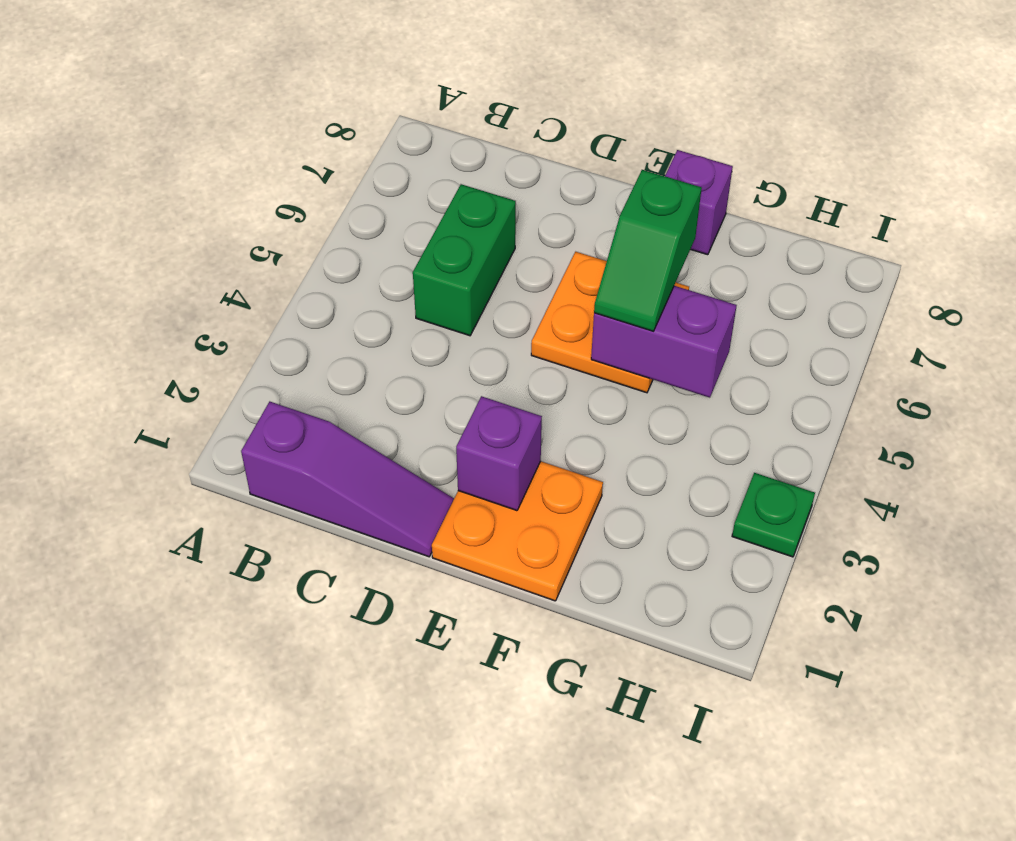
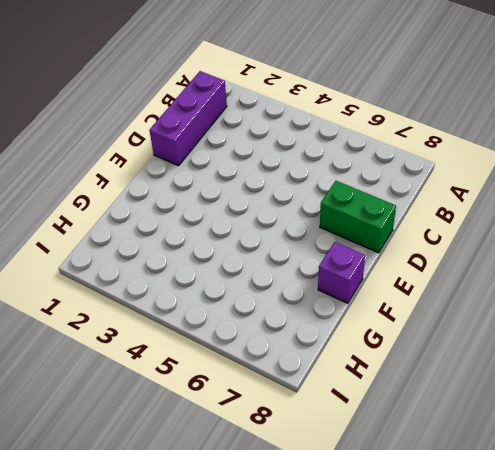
purple 1x3 brick [149,71,227,166] -> purple 1x3 slope [241,402,454,557]
green 1x2 brick [320,181,396,253] -> green 1x2 brick moved to [413,184,516,336]
none -> orange 2x2 plate [432,461,603,601]
none -> orange 2x2 plate [531,252,689,393]

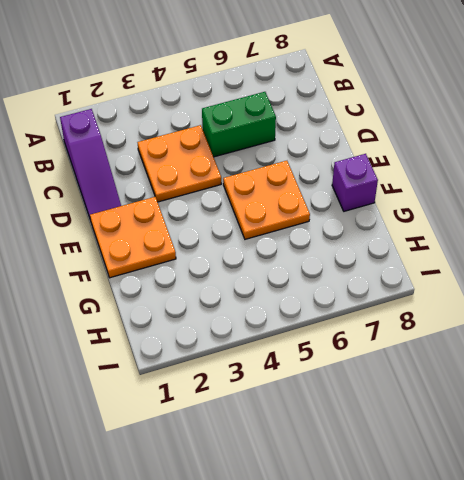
orange 2x2 plate [137,125,221,202] -> none
none -> green 1x1 plate [732,473,815,557]
none -> purple 1x1 brick [456,396,542,511]

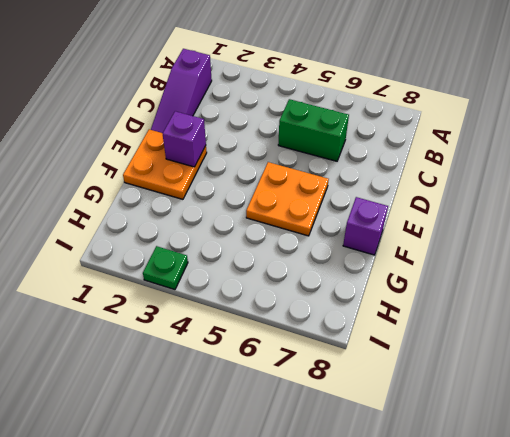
none -> purple 1x2 brick [591,286,737,398]
none -> green 1x2 slope [594,170,702,331]

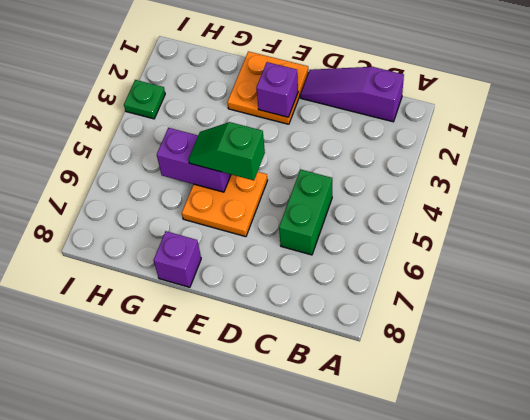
green 1x2 slope [188,122,265,180] -> green 1x2 slope turned to [594,170,702,331]

